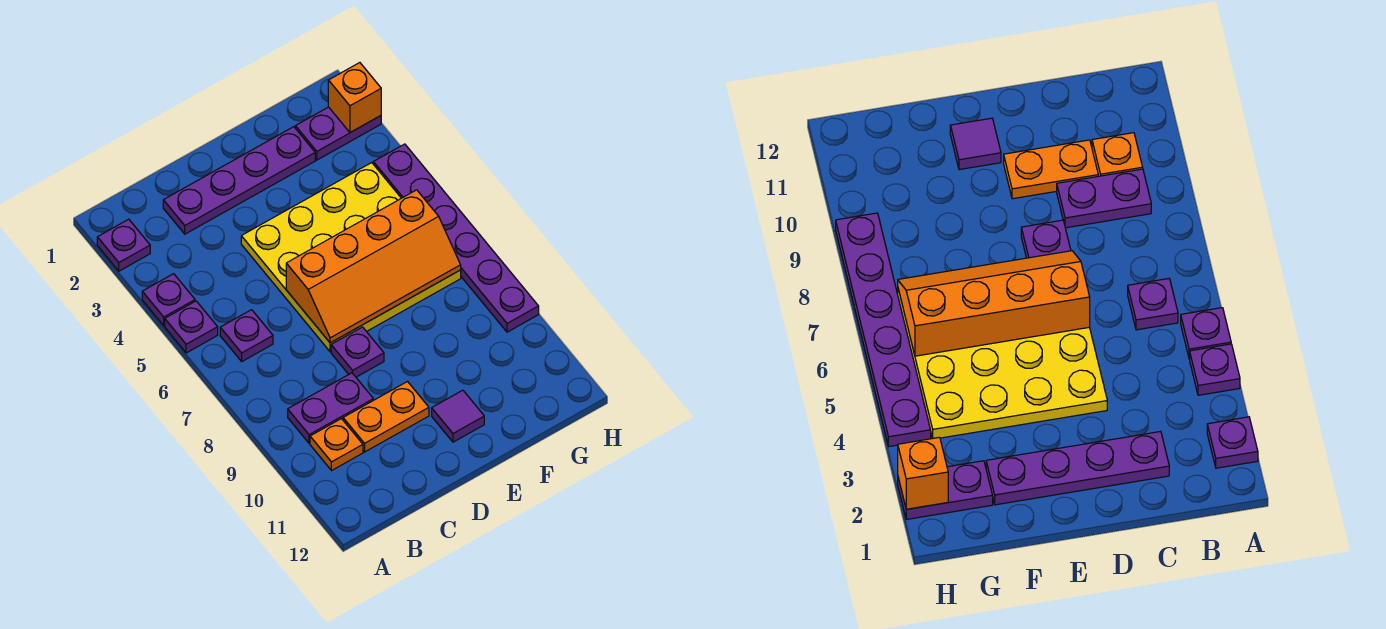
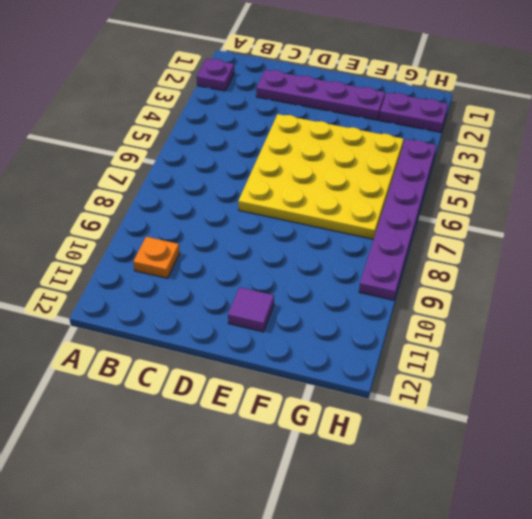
none -> purple 1x1 plate [142,274,195,326]
none -> purple 1x1 plate [165,301,218,353]
none -> purple 1x1 plate [220,310,273,361]

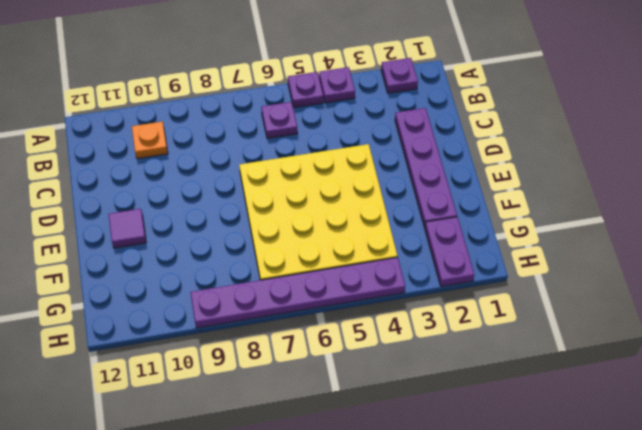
none -> purple 1x2 plate [288,373,373,443]
none -> orange 1x2 plate [343,382,429,452]
none -> purple 1x1 plate [331,327,384,377]

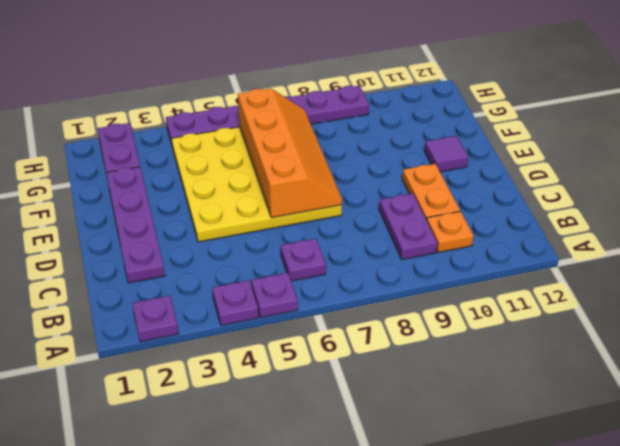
none -> purple 1x1 plate [331,327,384,377]
none -> orange 1x1 brick [328,63,381,133]

